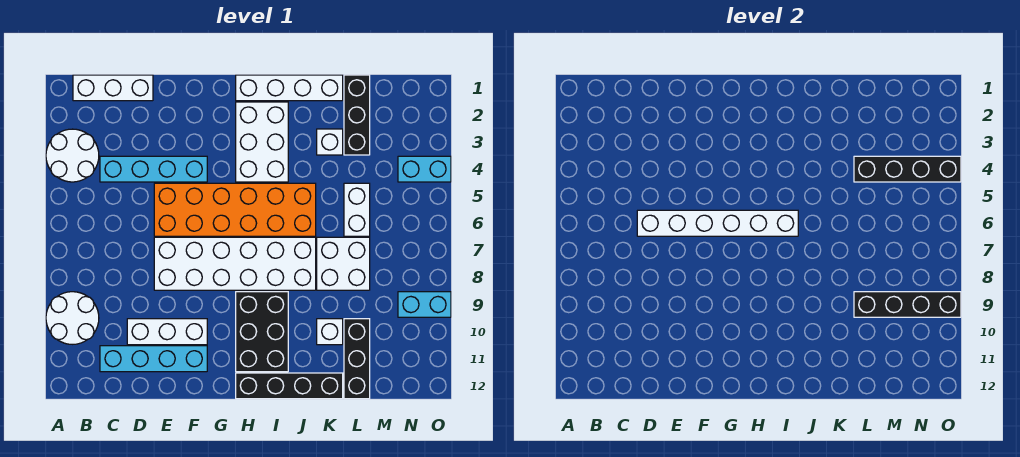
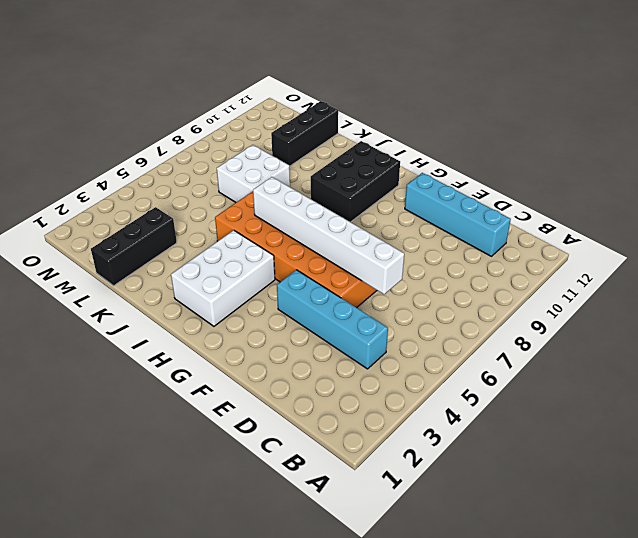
none -> white 2x2 round brick [46,129,99,182]
none -> white 2x2 round brick [46,292,99,344]
none -> white 1x3 brick [73,75,153,101]

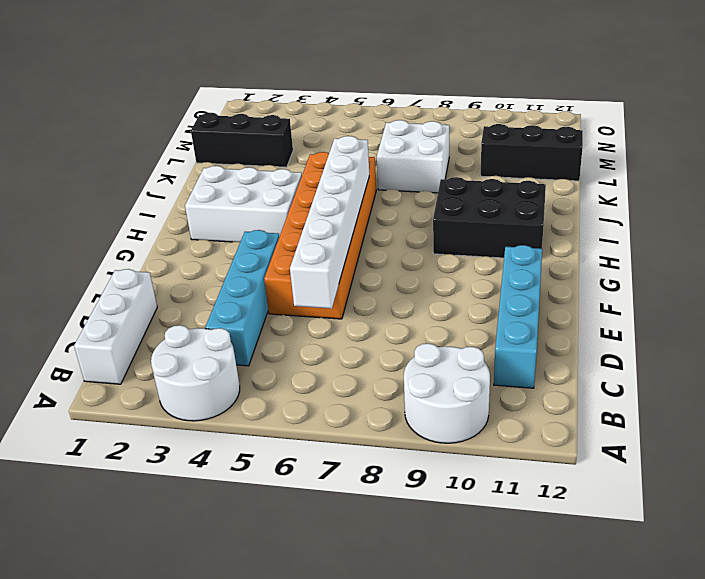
none -> white 1x3 brick [127,319,207,345]
none -> white 2x6 brick [154,237,316,290]
none -> white 1x4 brick [236,75,343,101]

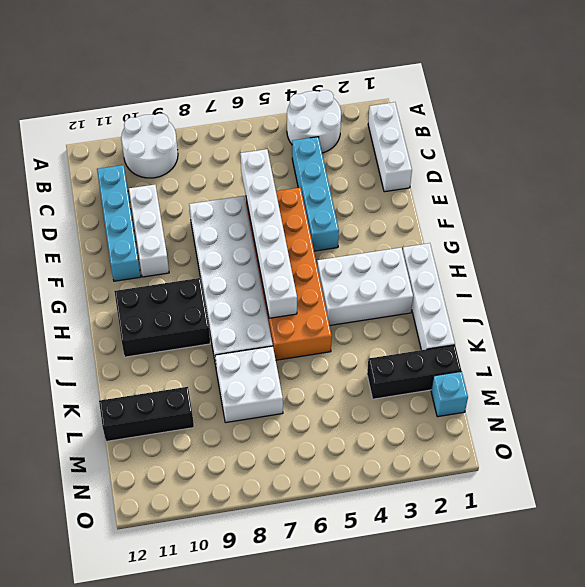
cyan 1x1 brick [431,371,468,417] -> none
none -> black 1x4 brick [236,373,343,399]
none -> white 1x1 brick [317,129,343,155]
none -> white 1x1 brick [317,319,343,345]

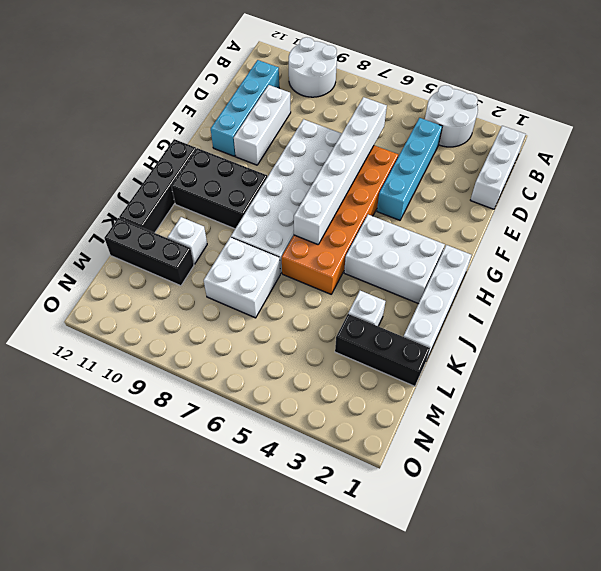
none -> white 1x2 brick [344,183,370,236]
none -> cyan 1x2 brick [398,156,451,182]
none -> cyan 1x2 brick [398,292,451,317]

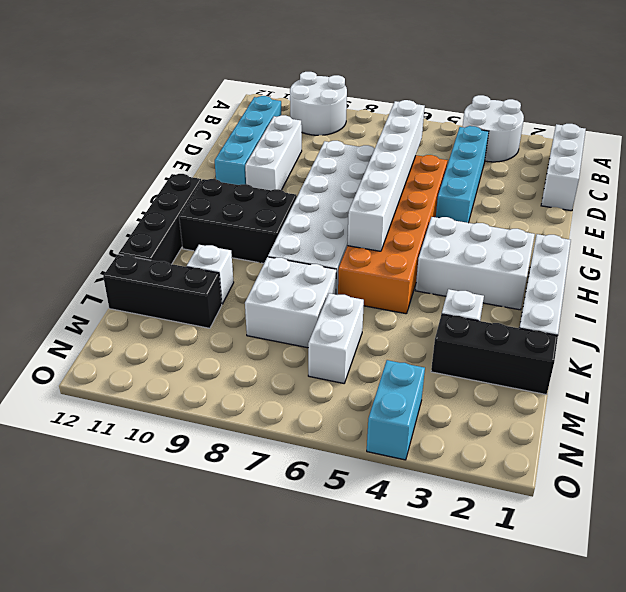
white 1x2 brick [308,293,364,383] -> white 1x2 brick turned to [344,183,370,236]
none -> cyan 1x2 brick [398,292,451,317]
none -> black 1x4 brick [854,156,961,182]
none -> black 1x4 brick [854,292,961,317]

